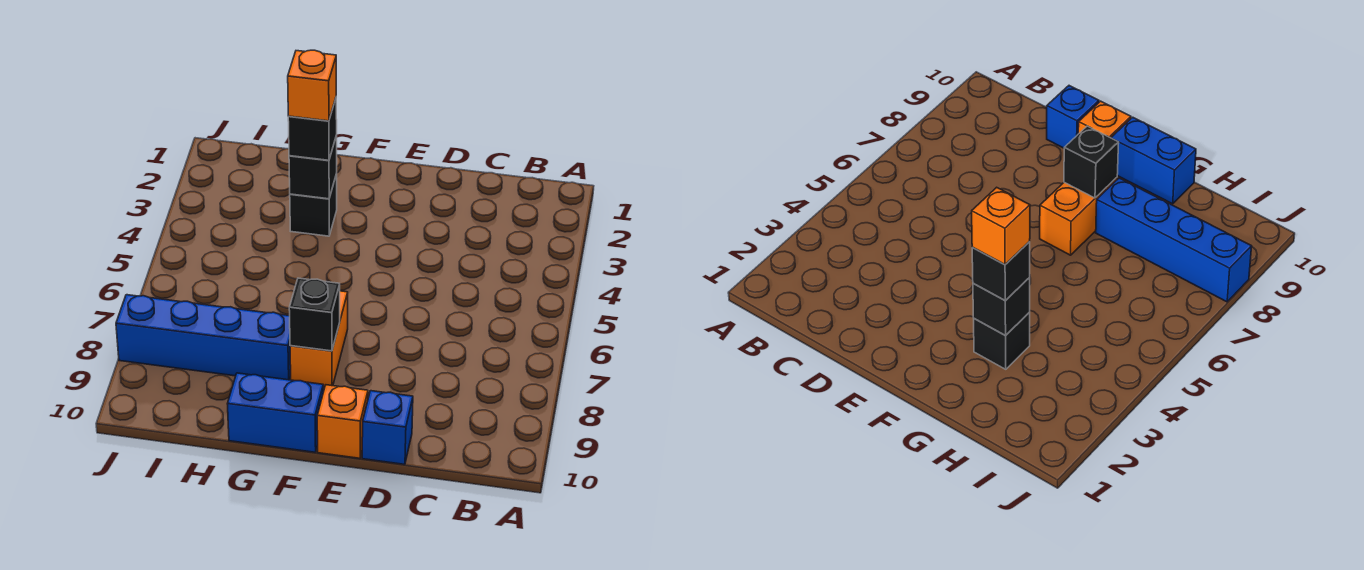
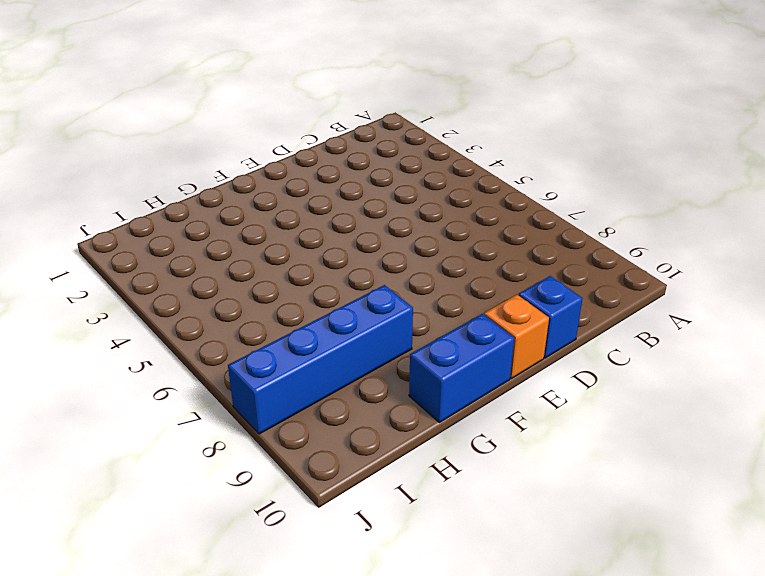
none -> orange 1x2 brick [290,291,348,388]
none -> black 1x1 brick [290,174,337,236]

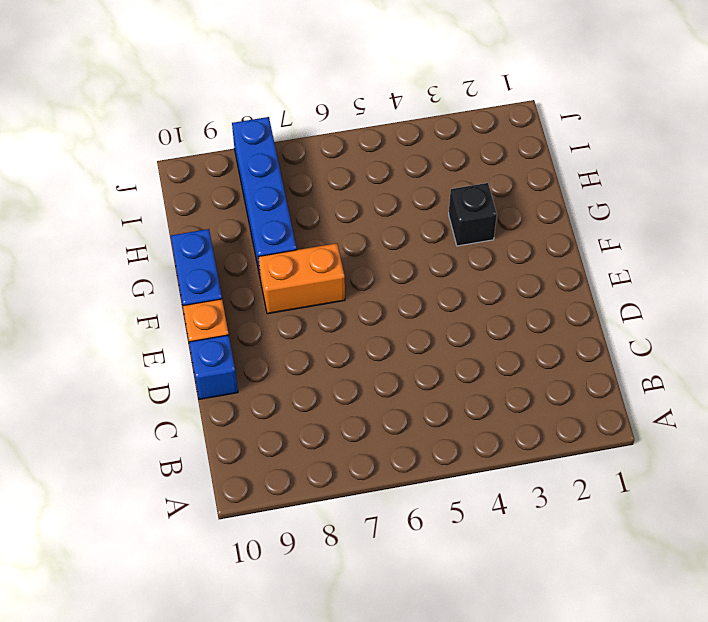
none -> black 1x1 brick [289,278,340,351]
none -> black 1x1 brick [289,135,337,199]

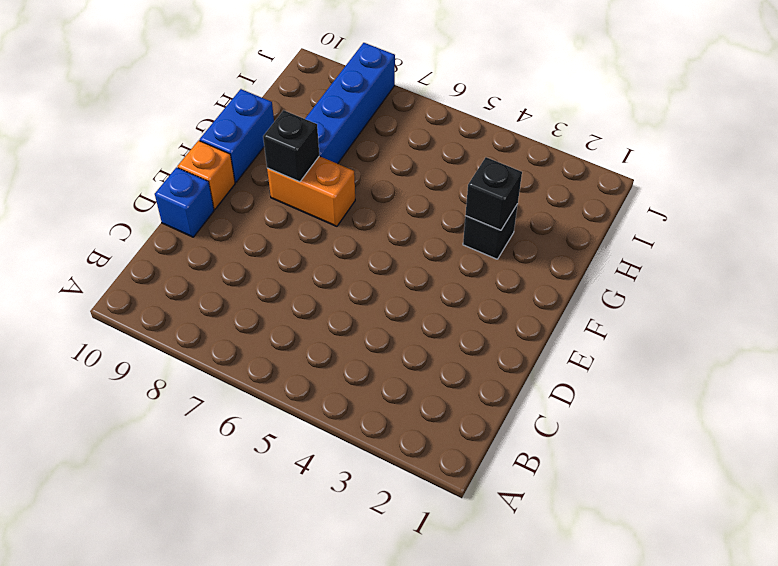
none -> black 1x1 brick [288,99,337,160]
none -> orange 1x1 brick [288,50,336,121]

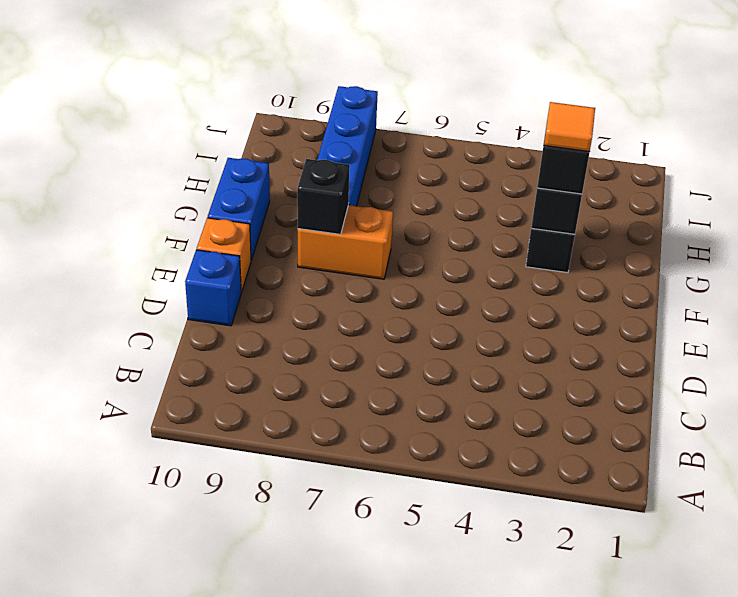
orange 1x1 tile [544,102,595,152] -> orange 1x1 brick [288,50,336,121]

